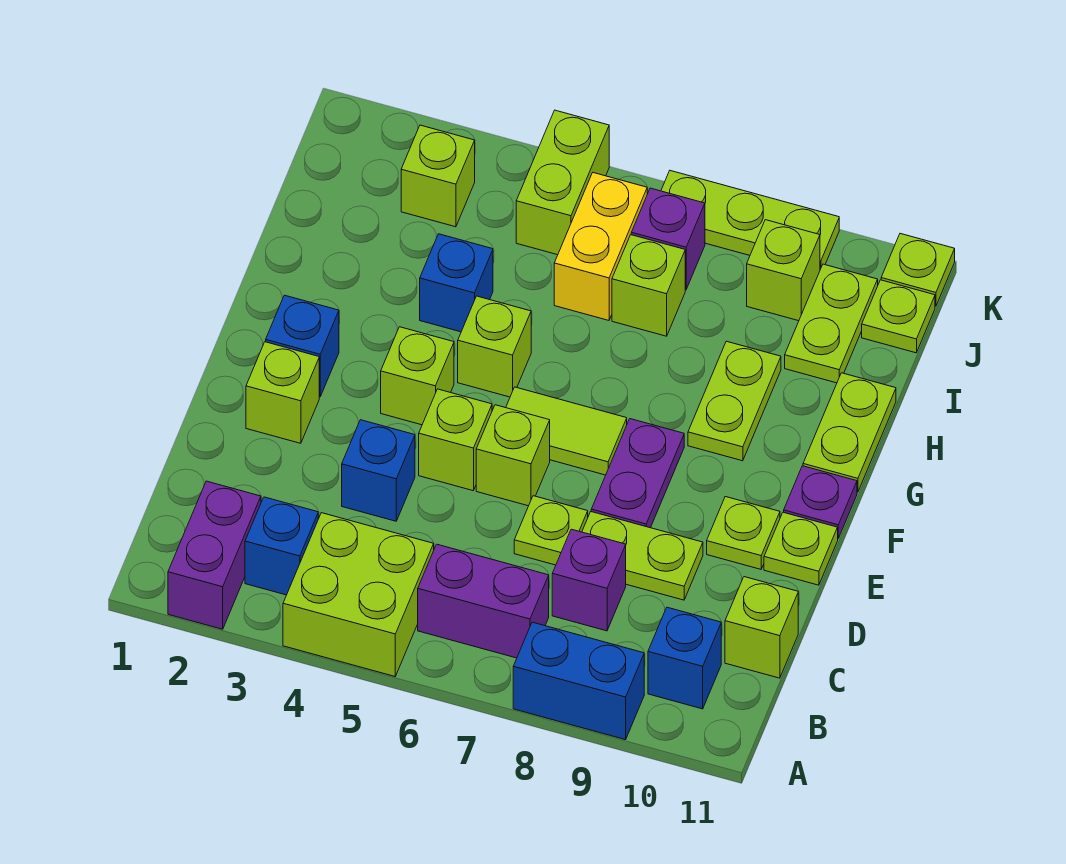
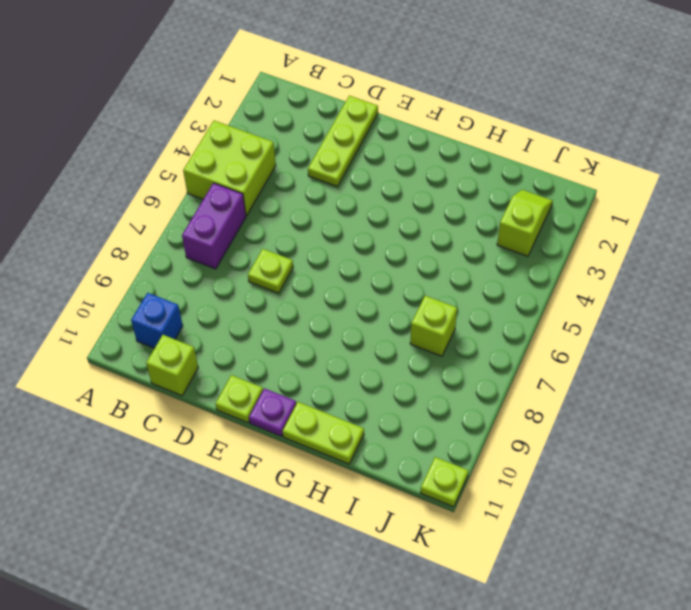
lime 1x3 plate [308,96,378,187] -> lime 1x3 plate moved to [661,171,839,269]
lime 1x2 slope [497,190,553,256] -> lime 1x1 brick [401,125,475,227]
none -> purple 1x2 brick [168,481,261,629]
none -> blue 1x2 brick [513,622,644,740]
none -> blue 1x1 brick [245,497,318,595]
none -> purple 1x1 brick [552,529,626,631]

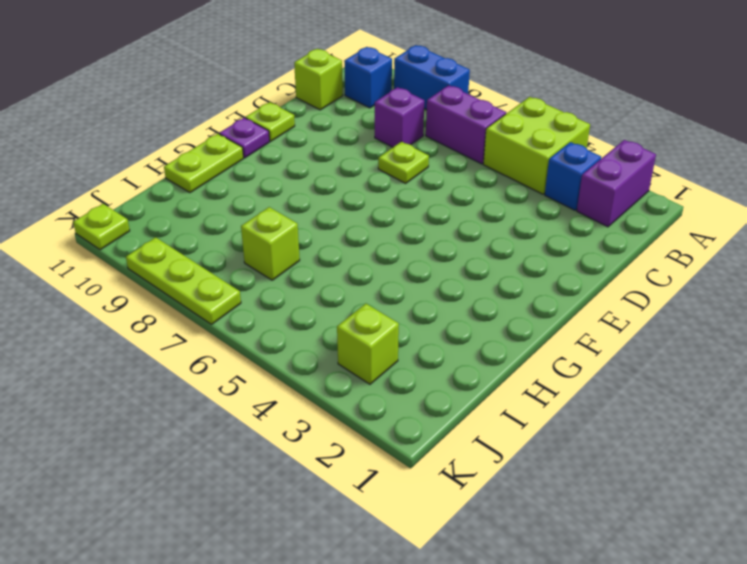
none -> blue 1x1 brick [342,420,415,521]
none -> lime 1x2 plate [582,512,703,600]
none -> lime 1x1 brick [246,342,319,443]
none -> lime 1x1 brick [419,389,492,491]

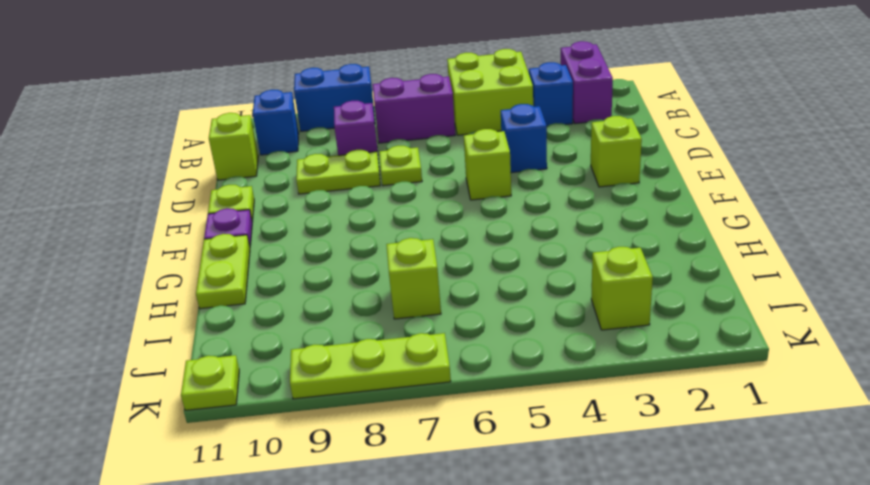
none -> lime 1x1 brick [476,405,550,506]
none -> purple 1x2 plate [591,419,684,528]
none -> lime 1x1 plate [707,497,780,569]
none -> blue 1x1 brick [266,295,339,397]

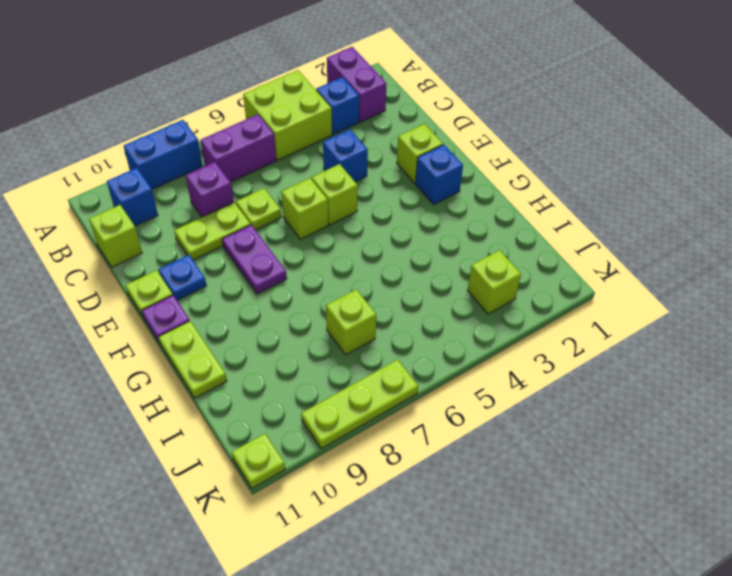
blue 1x1 plate [158,255,207,300] -> lime 1x1 plate [707,497,780,569]
none -> lime 1x1 brick [381,327,454,425]
none -> lime 1x2 tile [506,387,627,475]
none -> lime 1x1 brick [458,296,531,397]
none -> lime 1x2 plate [688,341,781,461]

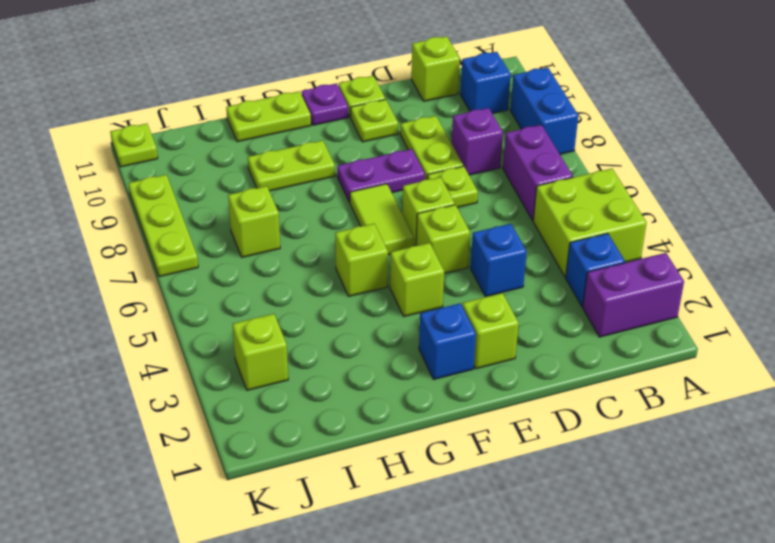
none -> blue 1x1 brick [420,234,493,332]
none -> yellow 1x2 brick [554,173,647,320]
none -> lime 1x2 plate [785,264,878,383]
none -> lime 1x2 brick [516,110,609,255]

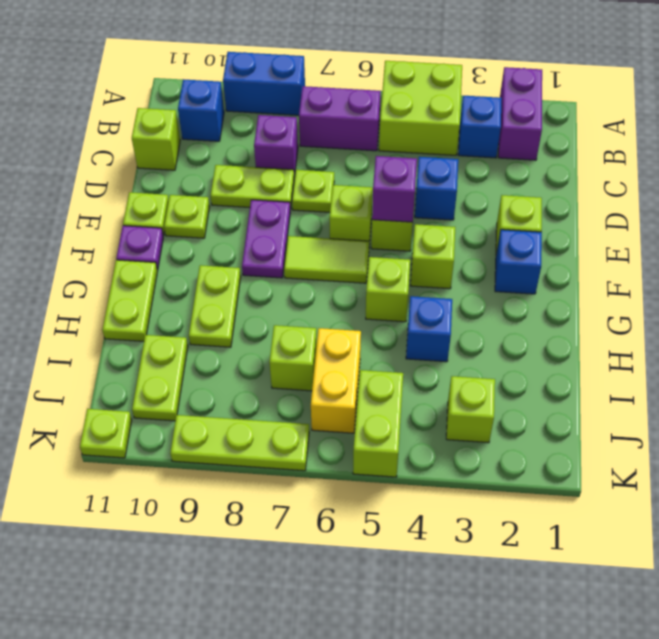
purple 1x1 brick [372,156,417,222] -> purple 1x1 brick moved to [631,188,705,290]
none -> lime 1x1 brick [747,220,820,321]
none -> lime 1x1 plate [862,280,935,353]

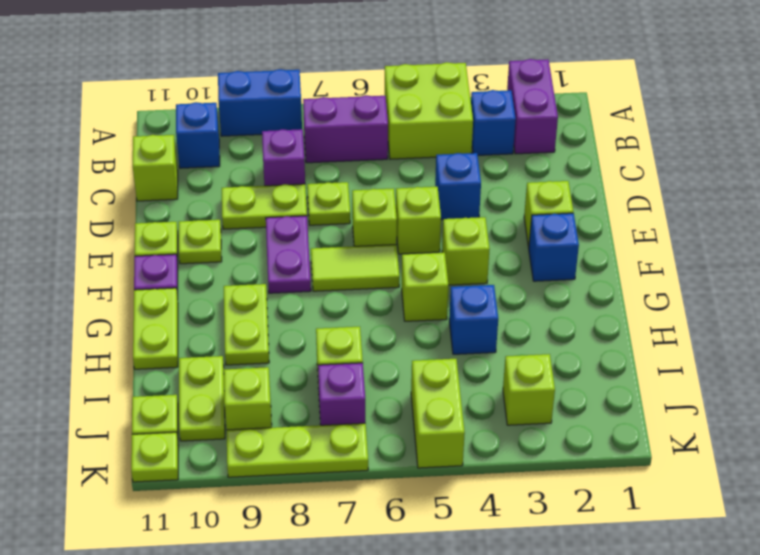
none -> yellow 1x2 brick [554,173,647,320]

